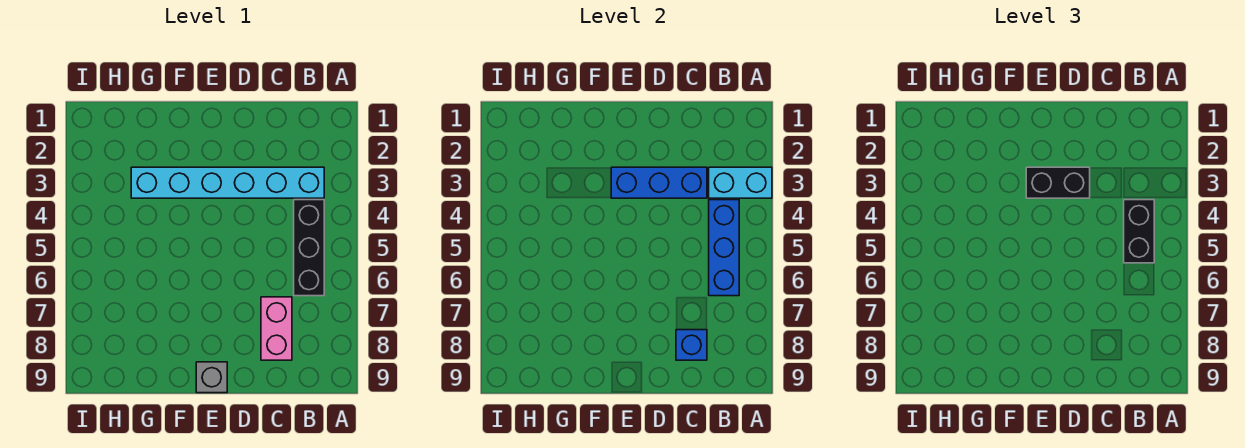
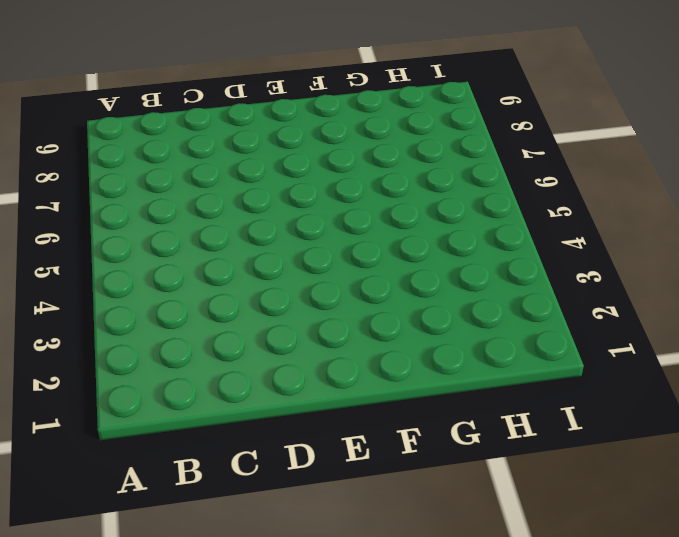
none -> cyan 1x6 brick [131,167,324,198]
none -> black 1x3 brick [294,200,324,296]

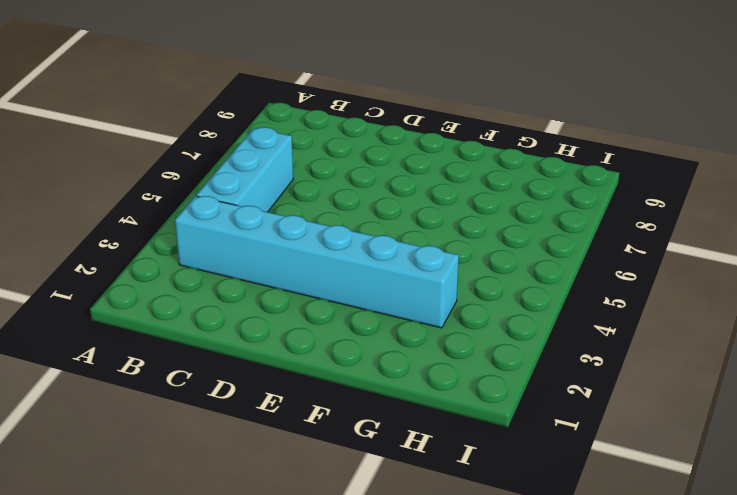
cyan 1x3 brick [196,127,293,212] -> black 1x3 brick [294,200,324,296]
none -> pink 1x2 brick [261,297,292,360]
none -> grey 1x1 brick [196,362,227,393]

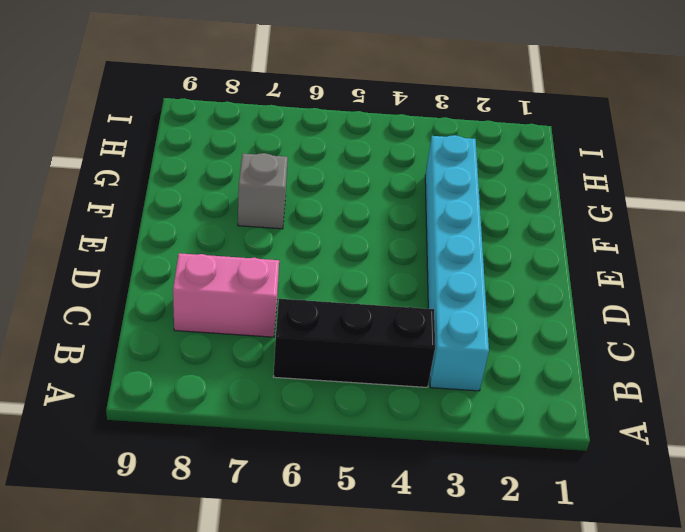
grey 1x1 brick [238,153,288,229] -> grey 1x1 brick moved to [196,362,227,393]
none -> cyan 1x2 brick [709,167,772,198]
none -> blue 1x3 brick [709,200,739,296]

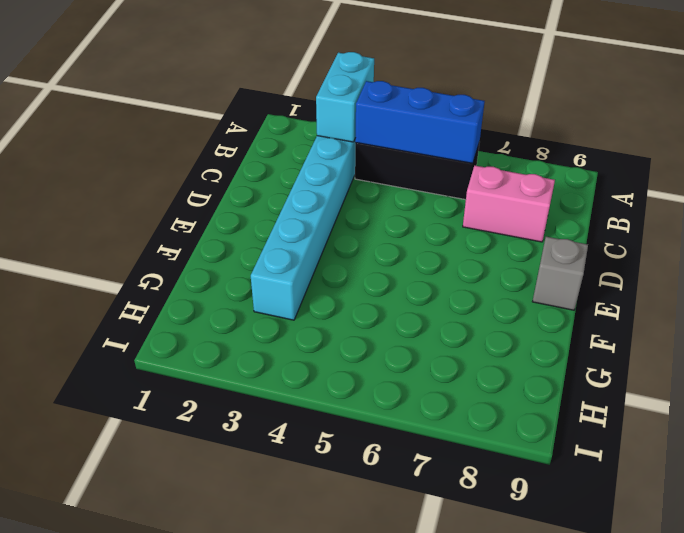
none -> blue 1x3 brick [611,167,707,198]
none -> blue 1x1 brick [676,330,707,360]

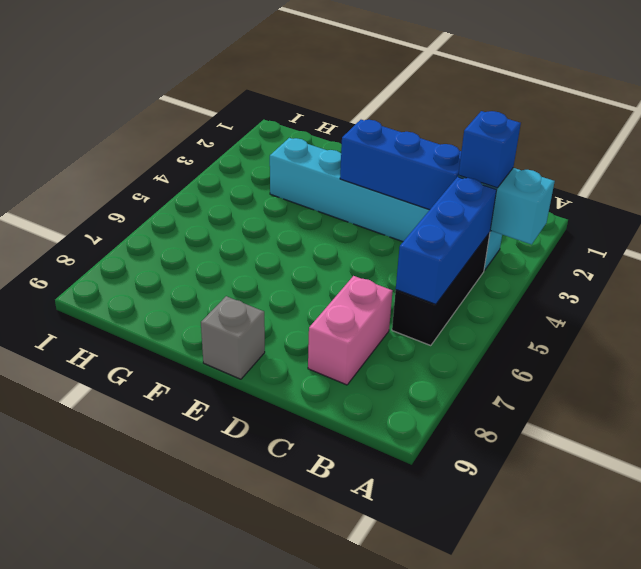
blue 1x1 brick [459,111,521,188] -> blue 1x1 brick moved to [676,330,707,360]
none -> black 1x2 brick [1124,200,1154,263]
none -> black 1x2 brick [1026,167,1090,198]

